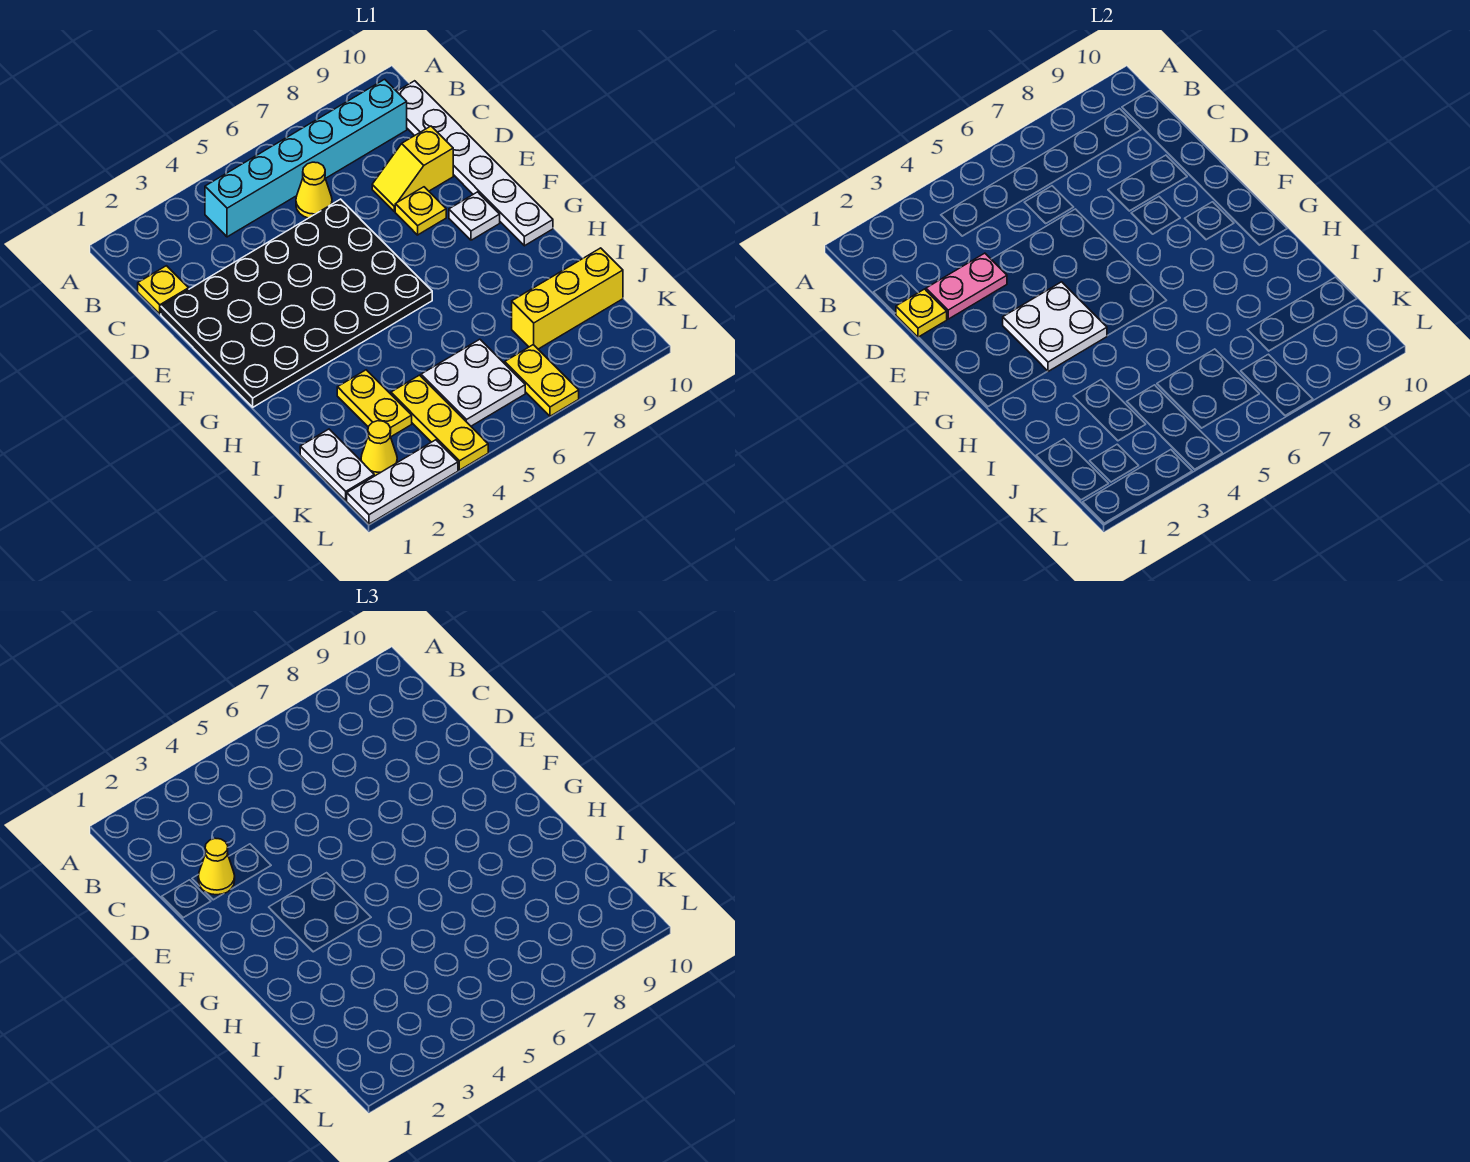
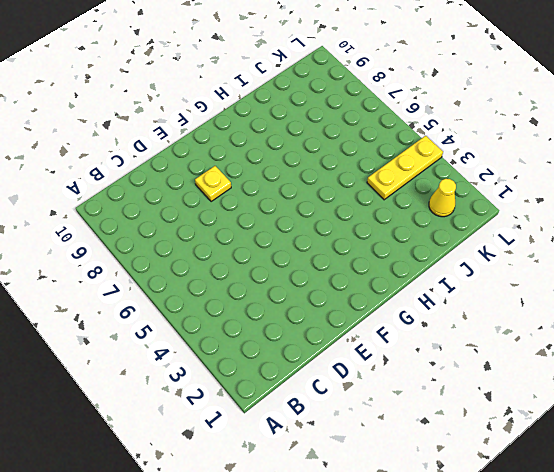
none -> cyan 1x6 brick [205,79,407,237]
none -> white 1x6 plate [397,81,553,246]
none -> yellow 1x1 plate [138,266,189,314]

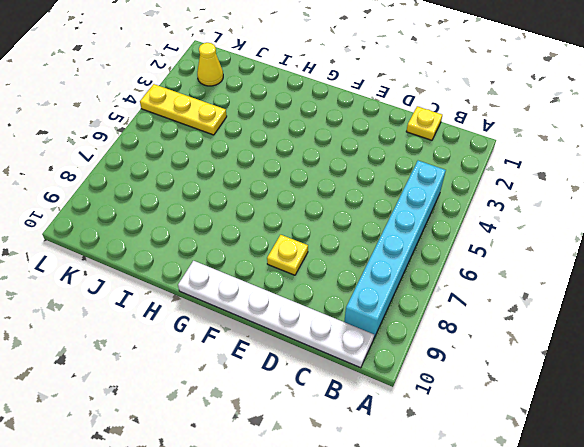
none -> yellow 1x1 cone [296,162,332,218]
none -> black 4x6 plate [161,199,432,407]
none -> yellow 1x2 slope [372,126,453,212]

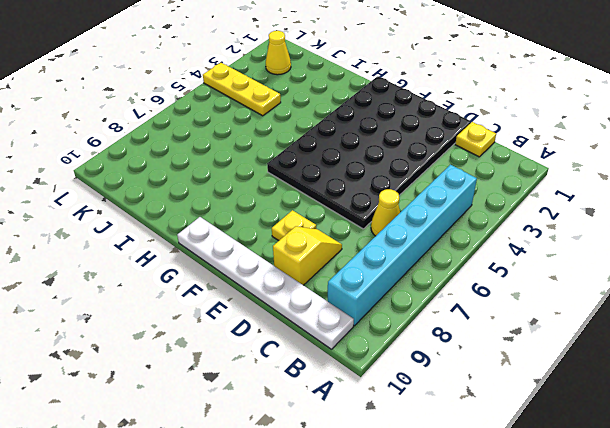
none -> white 1x1 plate [449,192,500,240]
none -> yellow 1x2 plate [337,370,412,437]
none -> white 1x2 plate [300,429,374,501]

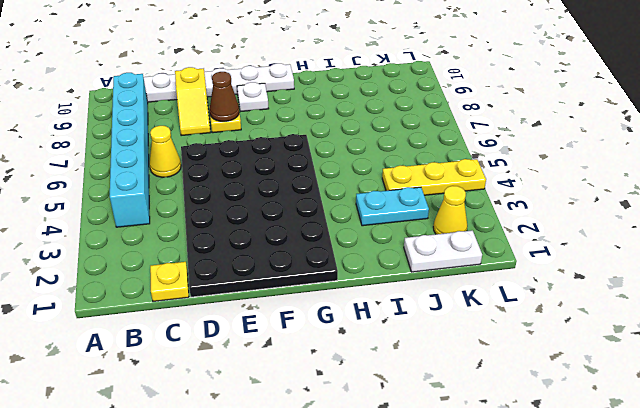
brown 1x1 cone [210,72,239,121] -> none
cyan 1x2 plate [356,187,429,226] -> yellow 1x2 plate [337,370,412,437]
none -> white 2x2 plate [421,339,525,426]
none -> yellow 1x3 brick [512,248,623,349]
none -> yellow 1x2 plate [505,345,579,416]

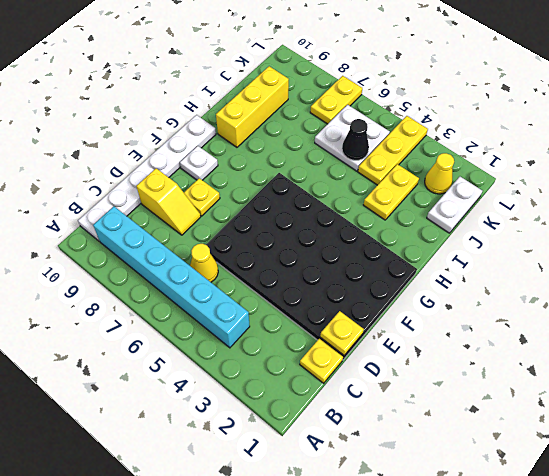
yellow 1x3 brick [216,66,289,147] -> yellow 1x3 brick turned to [512,248,623,349]
black 1x1 cone [342,119,369,160] -> none
none -> white 1x3 plate [347,440,458,524]
none -> pink 1x2 plate [926,253,1007,319]
none -> white 2x2 plate [1003,282,1107,371]

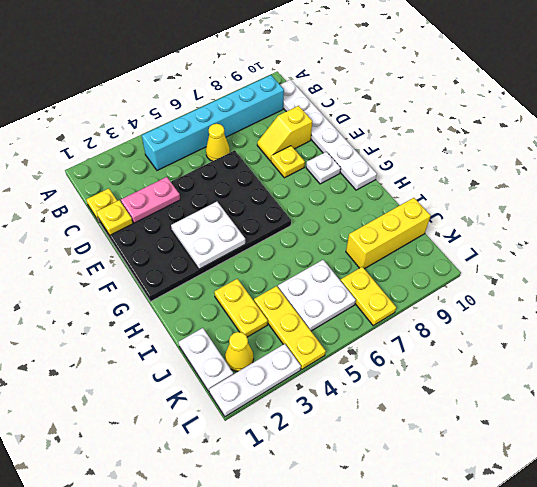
none -> yellow 1x1 cone [198,838,235,895]

